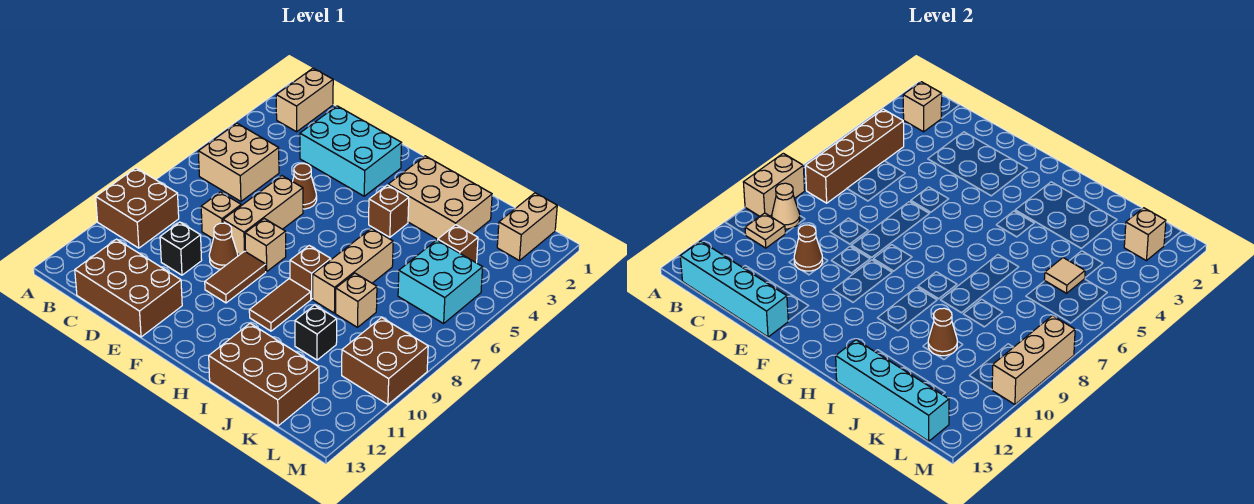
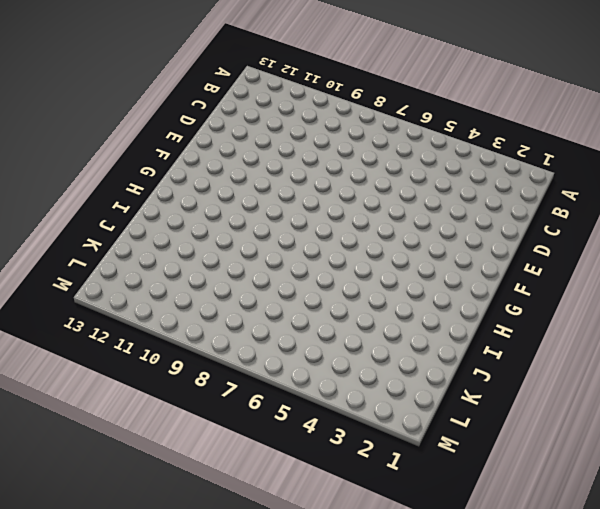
none -> brown 2x2 brick [96,168,179,248]
none -> tan 1x2 brick [276,68,333,132]
none -> tan 2x2 brick [198,123,279,201]
none -> brown 2x3 brick [75,239,182,337]

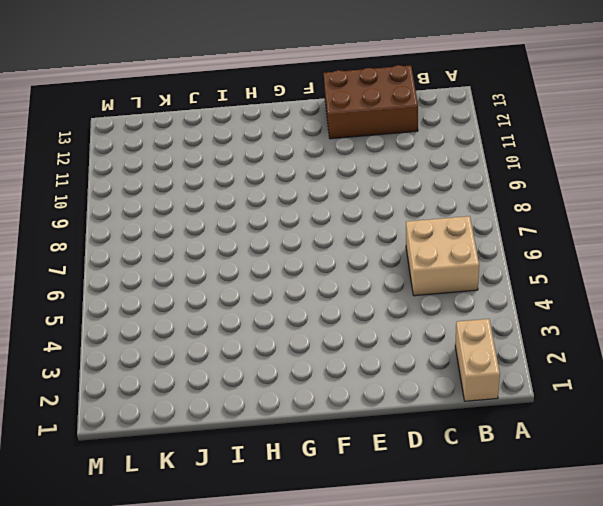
none -> brown 2x2 brick [96,168,179,248]
none -> cyan 2x3 brick [300,106,402,196]
none -> tan 1x1 brick [201,192,241,238]
none -> black 1x1 brick [160,222,202,275]

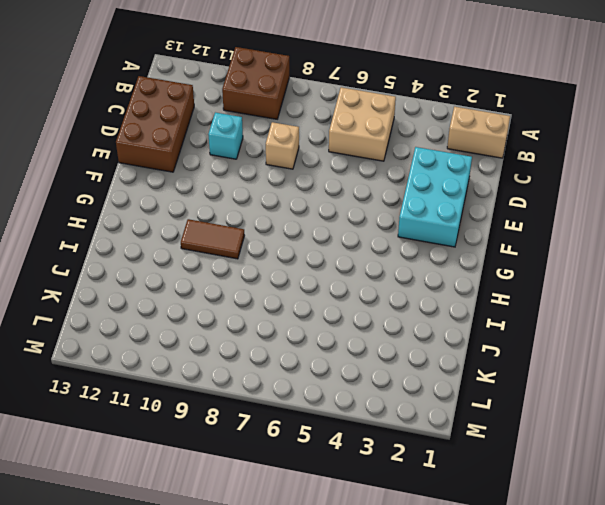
cyan 1x1 brick [208,112,243,159] -> black 1x1 brick [160,222,202,275]
none -> brown 1x1 cone [293,163,317,209]
none -> tan 1x3 brick [223,176,303,255]
none -> brown 1x1 cone [209,223,238,269]
none -> tan 1x1 brick [245,218,286,271]

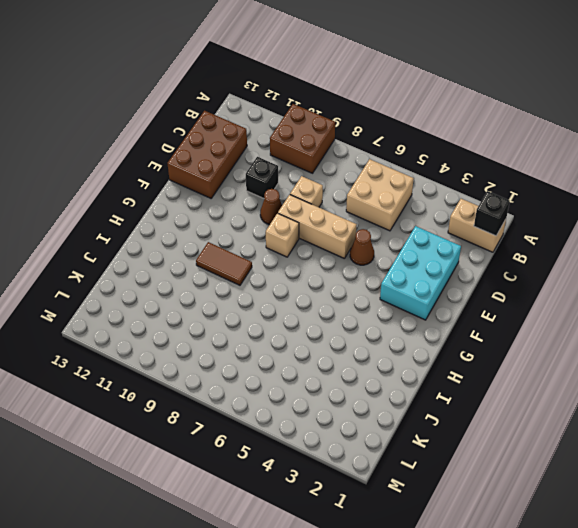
black 1x1 brick [474,191,510,236] -> black 1x1 brick moved to [295,305,337,360]
none -> brown 1x2 tile [205,251,266,303]
none -> tan 2x3 brick [388,156,492,239]
none -> brown 1x1 brick [369,185,409,237]
none -> brown 1x1 brick [290,246,331,299]

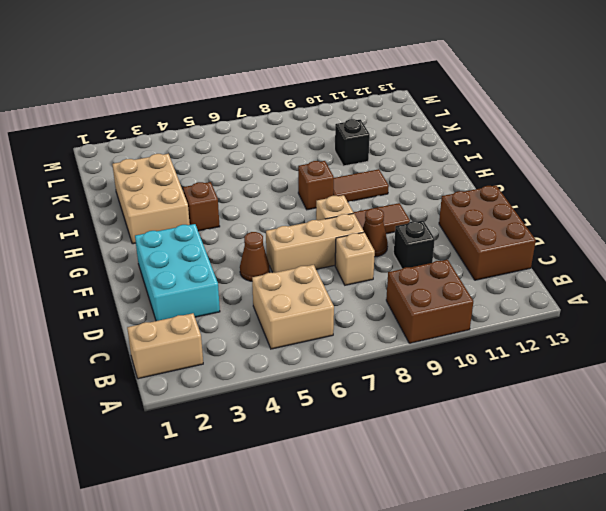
none -> tan 1x3 brick [313,228,393,313]
none -> brown 2x3 brick [209,323,319,426]
none -> tan 1x1 brick [336,273,377,327]
none -> brown 1x1 brick [438,225,478,263]

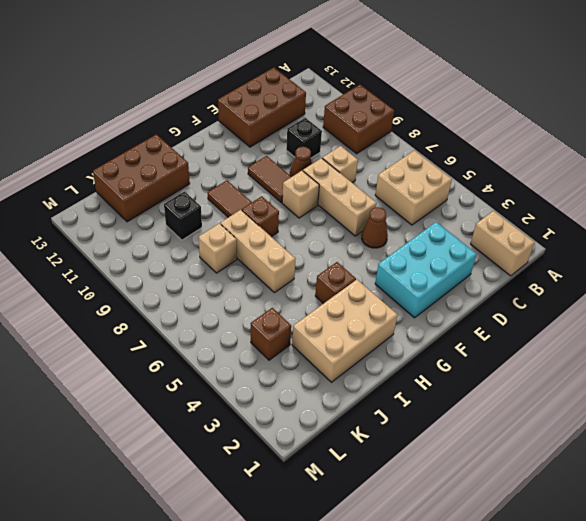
none -> cyan 2x2 brick [398,240,483,323]
none -> tan 1x2 brick [497,193,557,261]
none -> brown 2x2 brick [342,318,428,405]
none -> tan 1x2 brick [743,153,805,216]

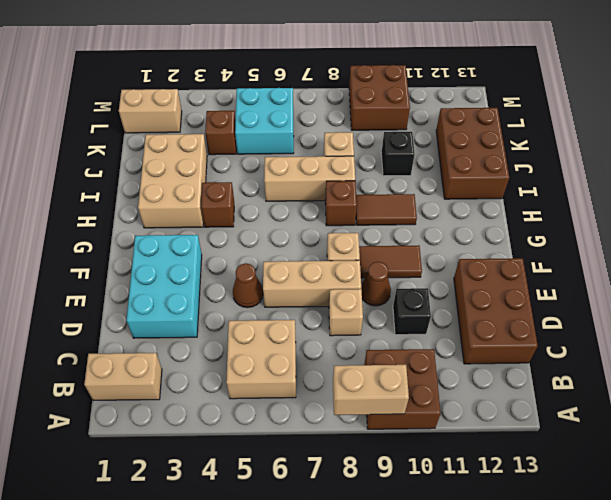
none -> tan 1x1 brick [903,82,942,132]
none -> brown 1x4 brick [805,109,904,203]
none -> tan 1x1 cone [772,183,800,229]
none -> tan 1x1 plate [745,213,785,248]

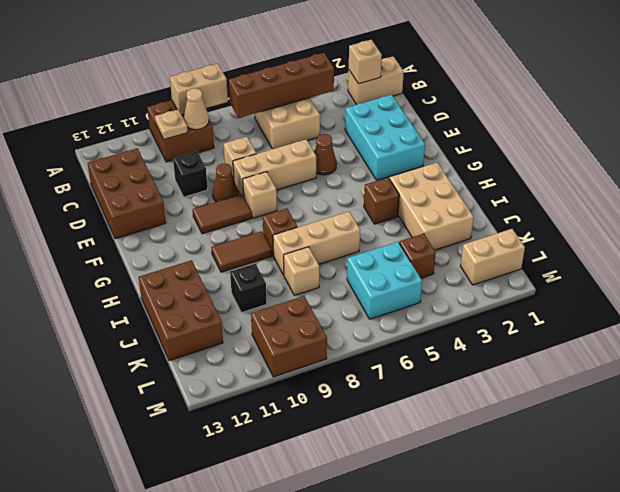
none -> cyan 1x4 brick [680,241,788,337]
none -> brown 1x1 cone [794,225,823,271]
none -> cyan 1x4 brick [836,340,949,441]
none -> brown 1x1 cone [928,308,957,356]

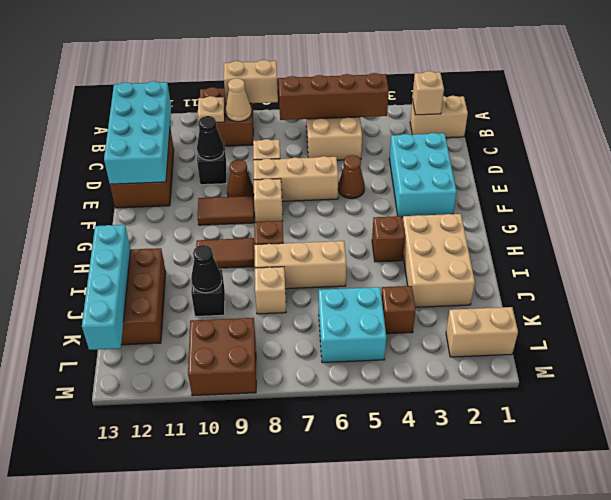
cyan 2x4 brick [104,81,171,184] -> cyan 1x4 brick [680,241,788,337]
black 1x1 cone [197,116,224,160] -> brown 1x1 cone [794,225,823,271]
black 1x1 cone [191,245,222,293] -> brown 1x1 cone [928,308,957,356]
none -> tan 1x1 tile [1044,258,1085,293]
none -> tan 1x1 brick [1124,208,1166,261]
none -> tan 1x3 brick [992,316,1075,405]

